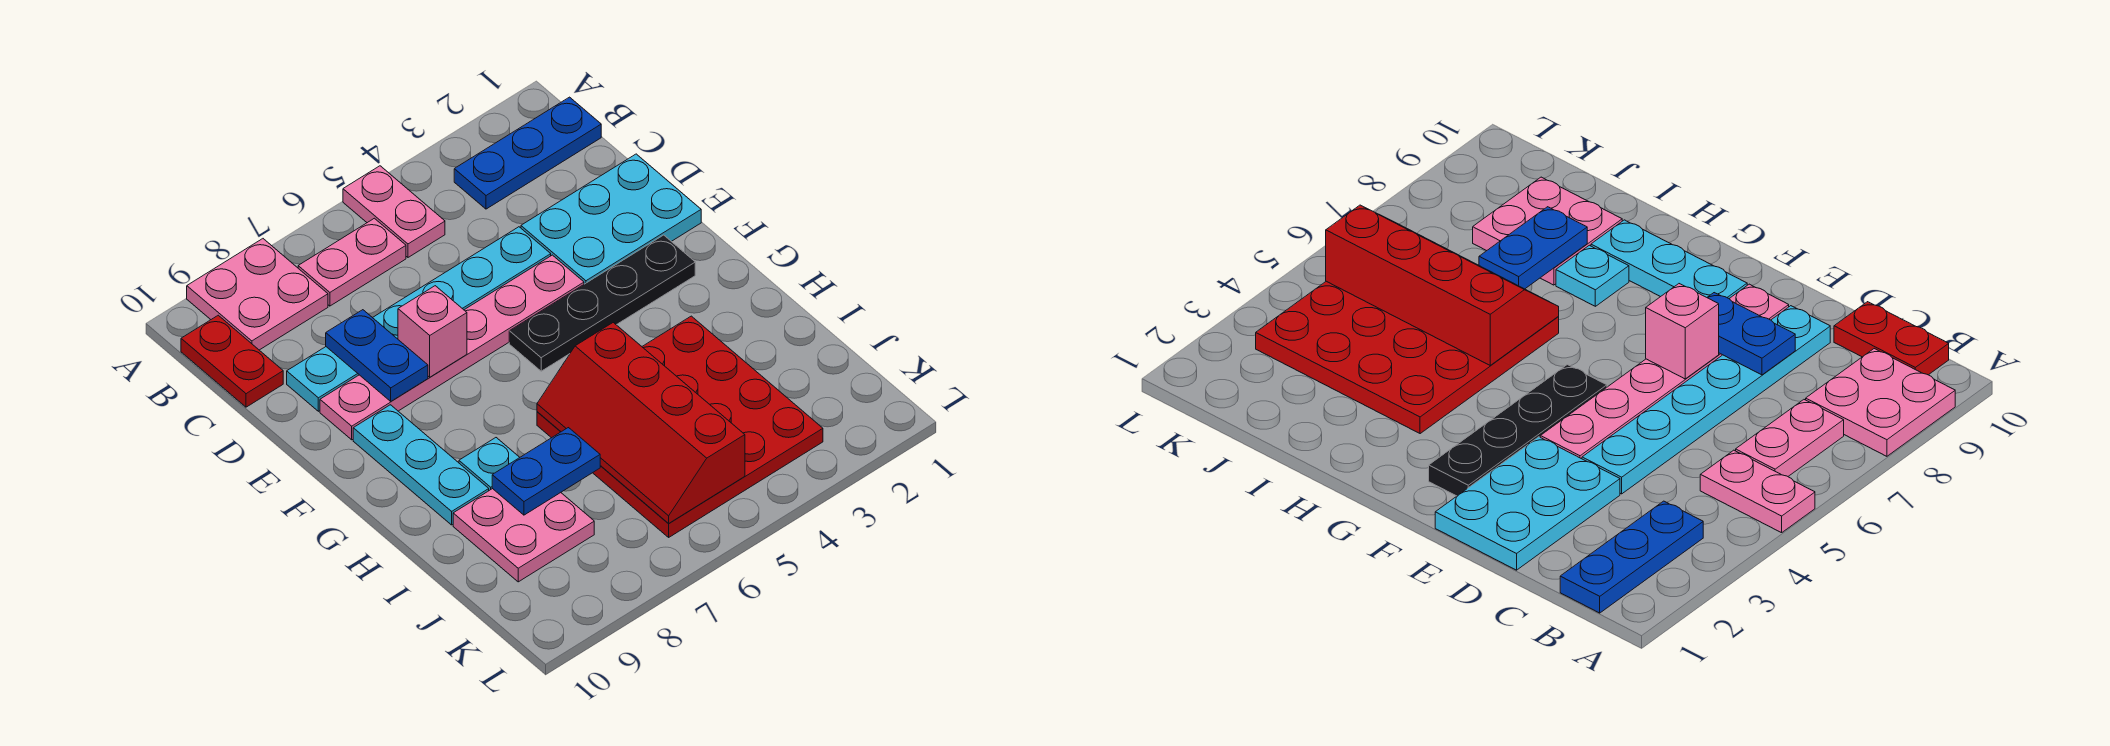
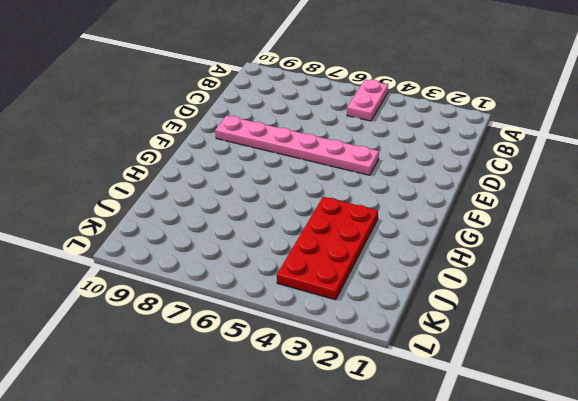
red 2x4 plate [277,197,378,300] -> red 4x4 plate [537,316,823,537]
none -> pink 2x2 plate [187,239,328,350]
none -> blue 1x3 plate [454,97,601,209]
none -> pink 1x2 plate [298,218,406,306]

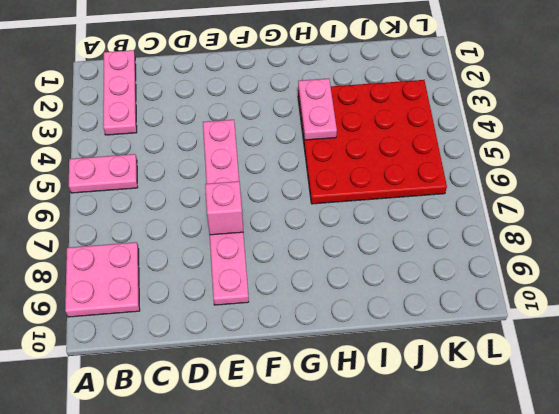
pink 1x3 plate [103,50,137,135] -> blue 1x3 plate [454,97,601,209]
pink 1x2 plate [298,79,337,140] -> pink 1x2 plate moved to [298,218,406,306]
none -> red 1x2 plate [181,315,283,407]
none -> cyan 2x3 plate [521,154,701,284]
none -> cyan 1x6 plate [287,227,551,411]

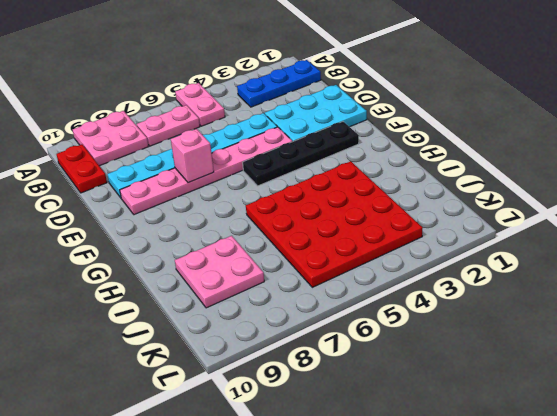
none -> cyan 1x3 plate [353,405,489,525]
none -> cyan 1x1 plate [459,438,520,490]
none -> blue 1x2 plate [326,310,428,401]

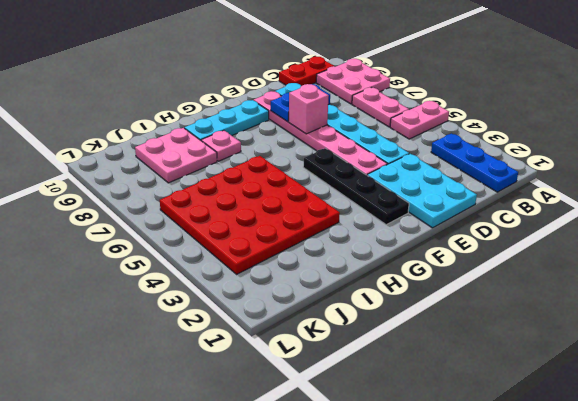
pink 1x1 plate [201,130,241,161] -> cyan 1x1 plate [459,438,520,490]
none -> red 2x4 slope [537,323,745,524]
none -> blue 1x2 plate [492,428,600,515]

